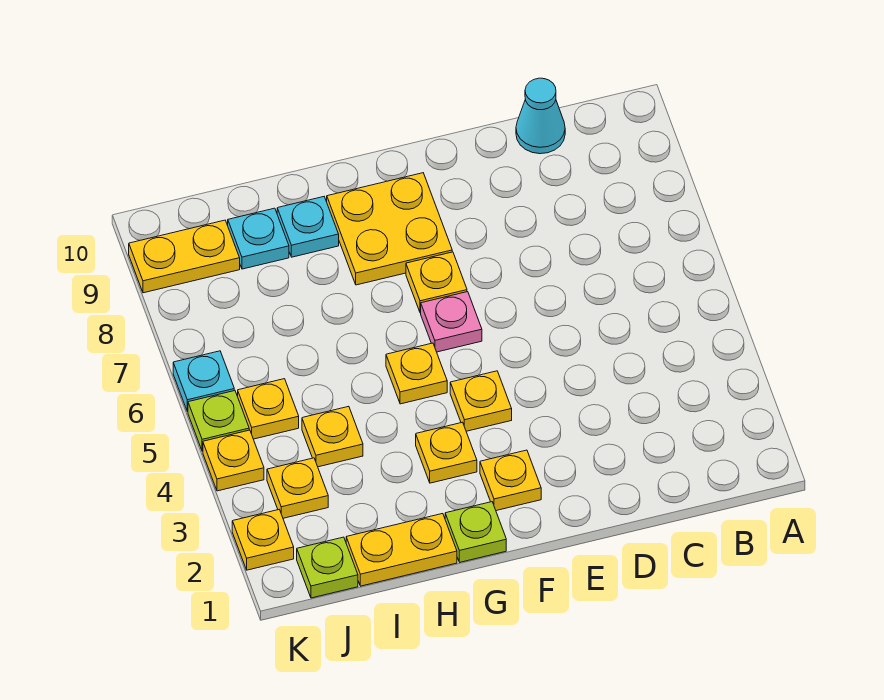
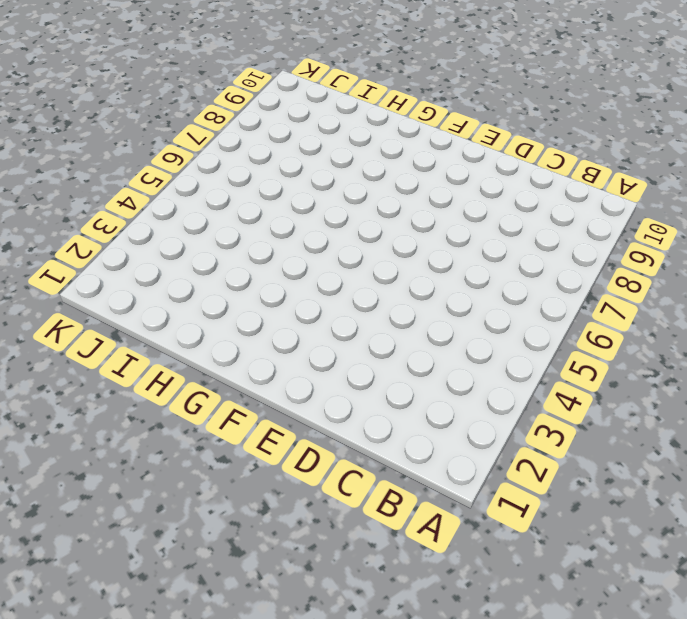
none -> cyan 1x1 cone [516,78,565,154]
none -> yellow 1x1 plate [480,450,541,511]
none -> yellow 1x1 plate [450,371,512,431]

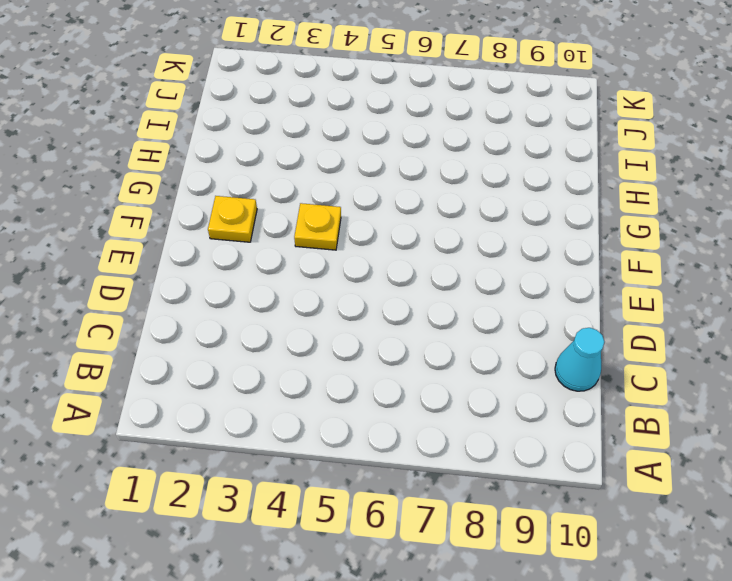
none -> pink 1x1 plate [421,292,482,352]
none -> yellow 1x1 plate [406,252,467,313]
none -> yellow 2x2 plate [327,173,452,285]

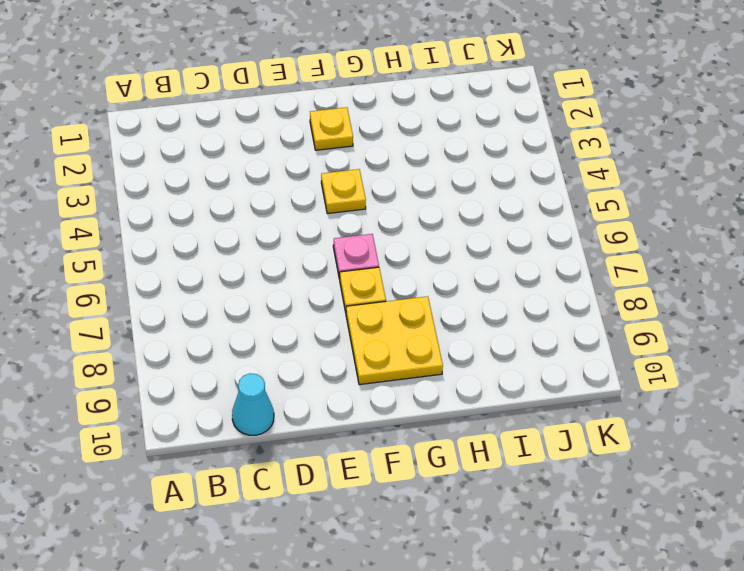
none -> lime 1x1 plate [445,502,506,562]
none -> yellow 1x1 plate [416,422,477,483]
none -> yellow 1x1 plate [386,343,447,404]

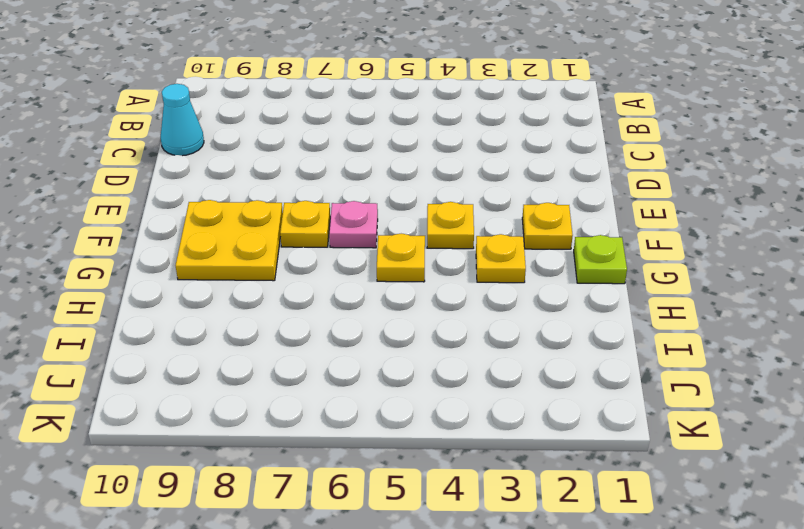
none -> yellow 1x2 plate [346,514,457,586]
none -> cyan 1x1 plate [277,197,339,257]
none -> yellow 1x1 plate [302,406,363,467]

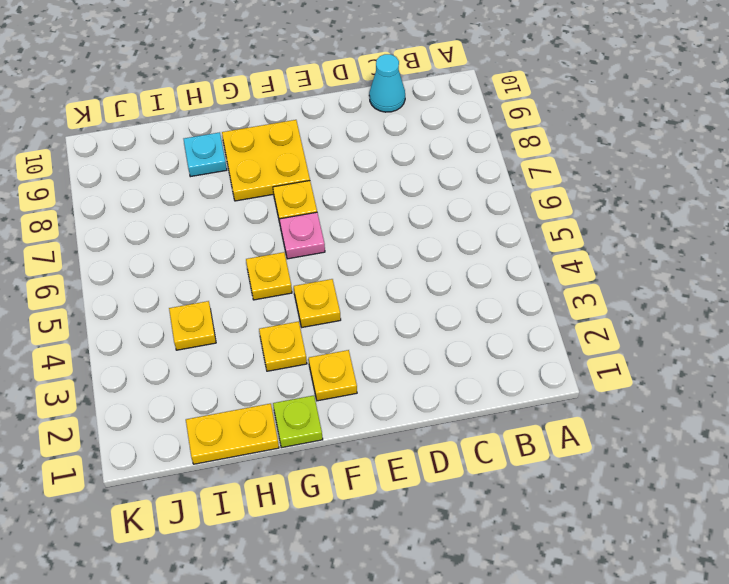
none -> cyan 1x1 plate [228,208,289,269]
none -> lime 1x1 plate [297,537,358,598]
none -> yellow 1x1 plate [267,458,328,518]

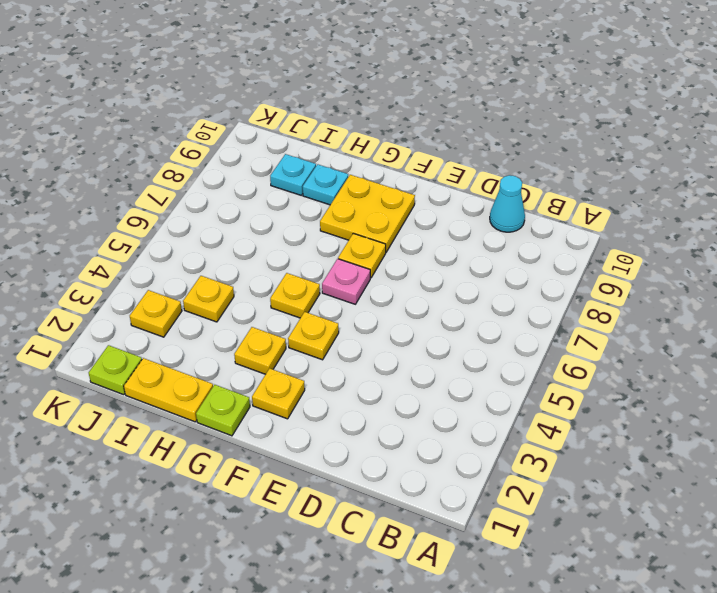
none -> yellow 1x1 plate [238,379,299,439]
none -> yellow 1x2 plate [129,220,240,293]
none -> yellow 1x1 plate [232,510,294,570]

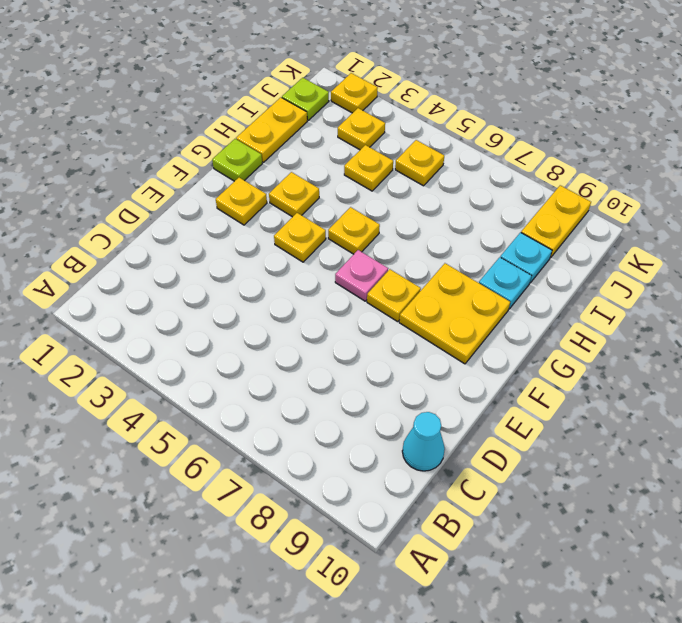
none -> yellow 1x1 plate [203,430,264,491]
none -> lime 1x1 plate [188,391,249,451]
none -> cyan 1x1 plate [173,351,234,412]

